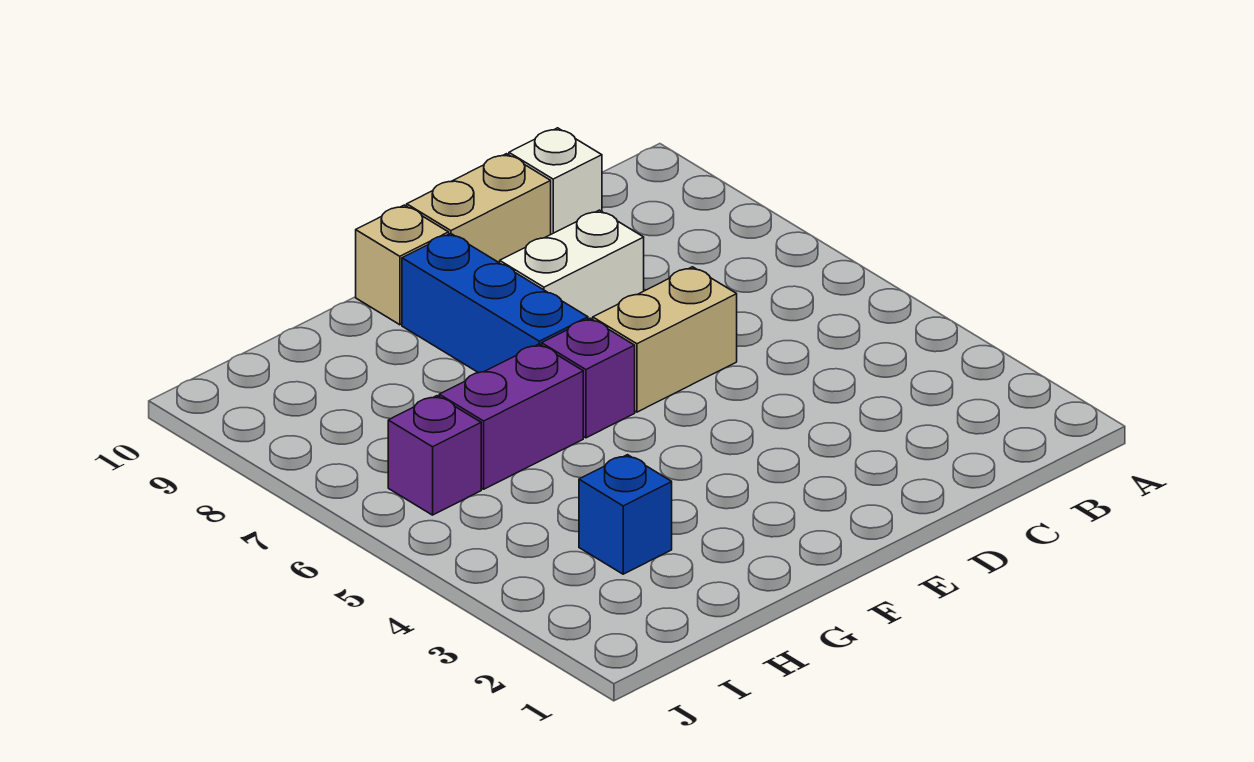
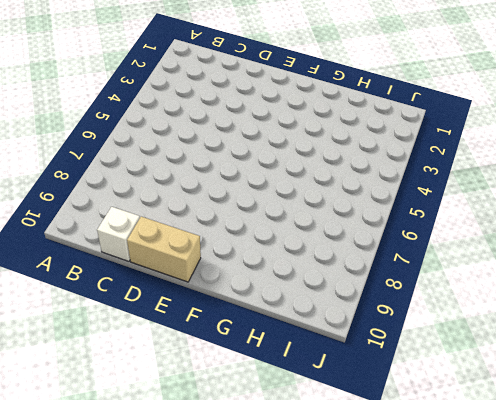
none -> tan 1x2 brick [593,267,737,412]
none -> white 1x2 brick [500,210,644,319]

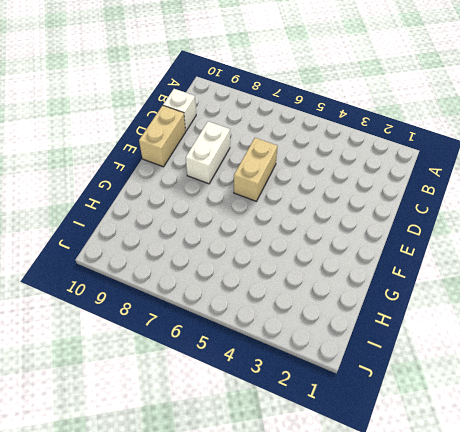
none -> purple 1x1 brick [542,318,635,438]
none -> blue 1x3 brick [402,233,588,373]

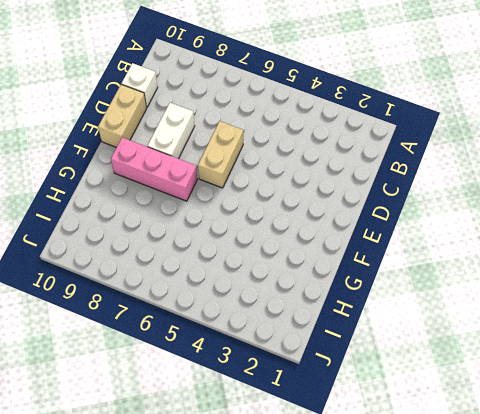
pink 1x3 brick [111,137,197,201] -> blue 1x3 brick [402,233,588,373]
none -> purple 1x1 brick [542,318,635,438]
none -> tan 1x1 brick [356,205,449,325]

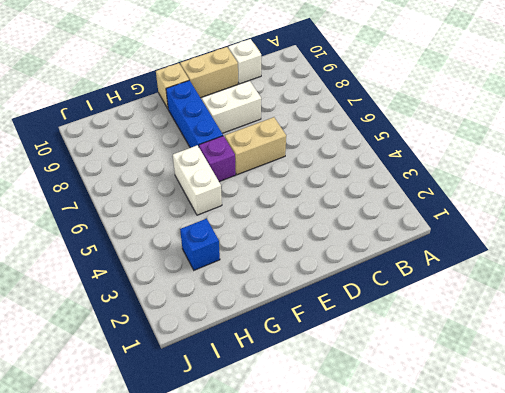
white 1x2 brick [173,145,222,215] -> purple 1x2 brick [439,344,583,489]
none -> purple 1x1 brick [388,396,481,515]

